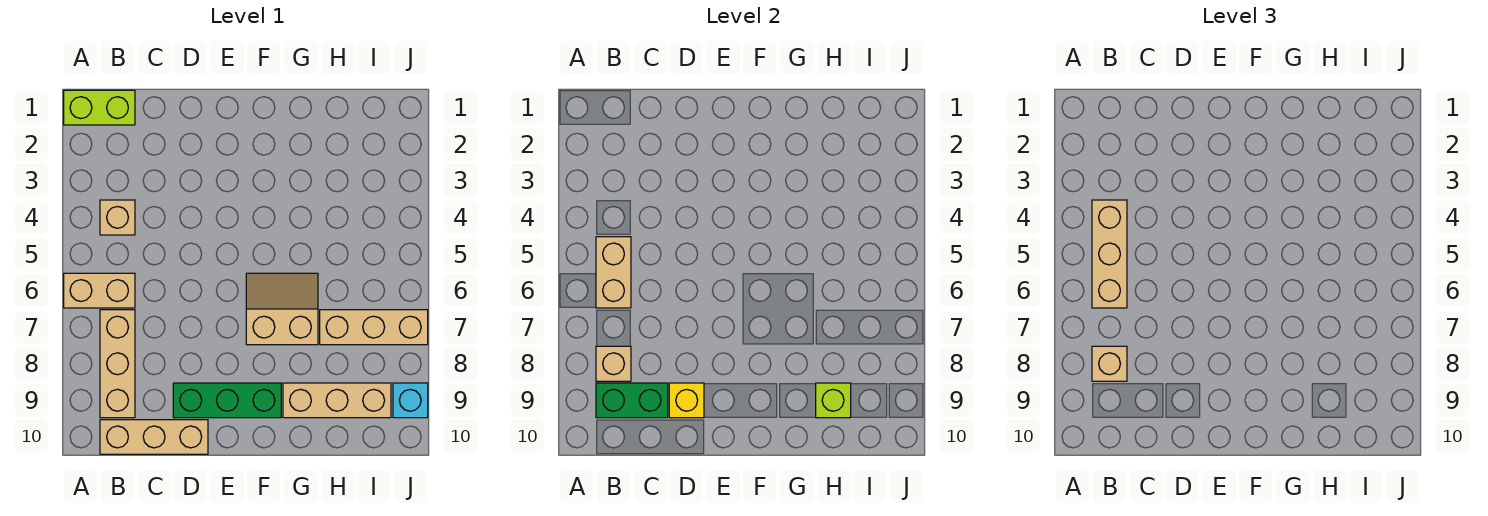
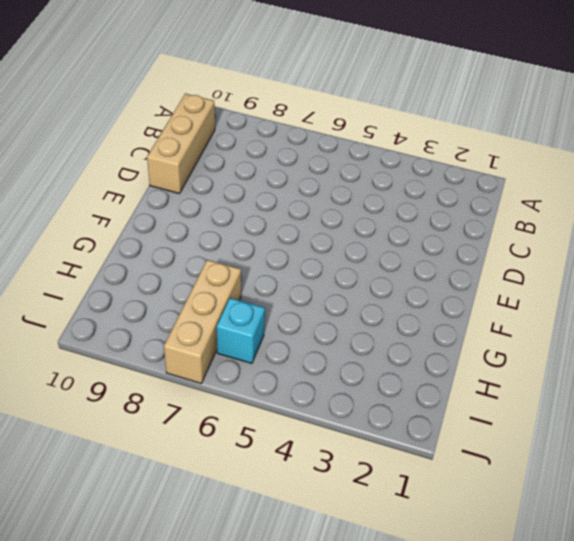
cyan 1x1 brick [217,298,265,363] -> cyan 1x1 brick moved to [393,383,428,418]
none -> lime 1x2 brick [64,90,135,125]
none -> tan 1x2 brick [64,273,135,308]
none -> tan 1x1 brick [100,200,135,235]

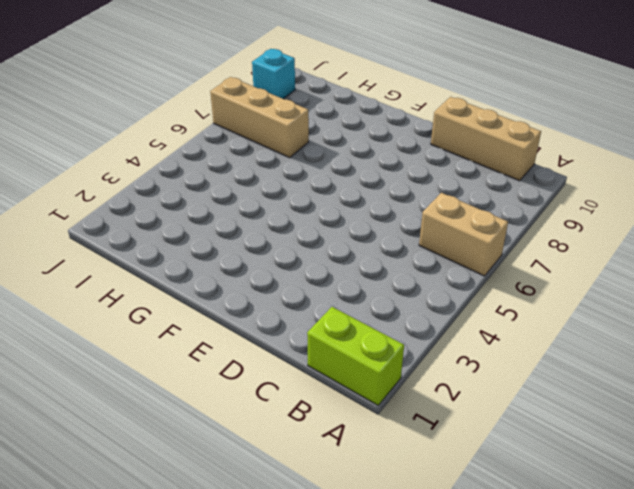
none -> tan 1x1 brick [100,200,135,235]
none -> tan 1x3 brick [100,310,135,418]
none -> green 1x3 brick [173,383,281,418]

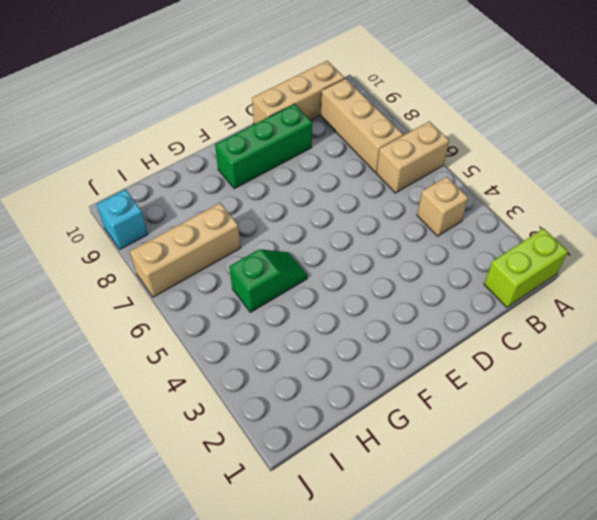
green 1x2 slope [229,249,307,312] -> none
none -> tan 2x2 slope [246,273,318,345]
none -> tan 1x3 brick [283,383,391,418]
none -> tan 1x2 brick [596,237,631,308]

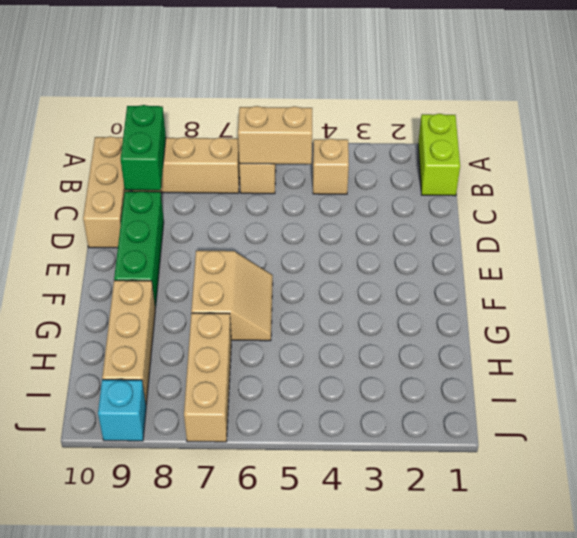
none -> tan 1x1 brick [596,346,631,381]
none -> yellow 1x1 brick [669,383,704,418]
none -> lime 1x1 brick [816,383,851,418]

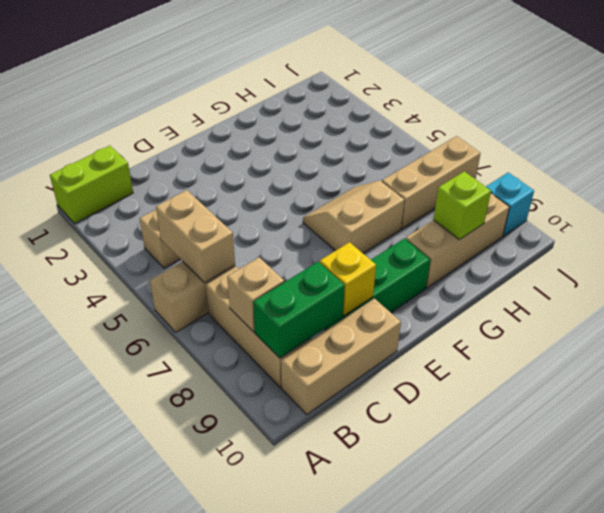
none -> tan 1x3 brick [1092,200,1127,308]
none -> tan 1x1 brick [1092,346,1127,381]

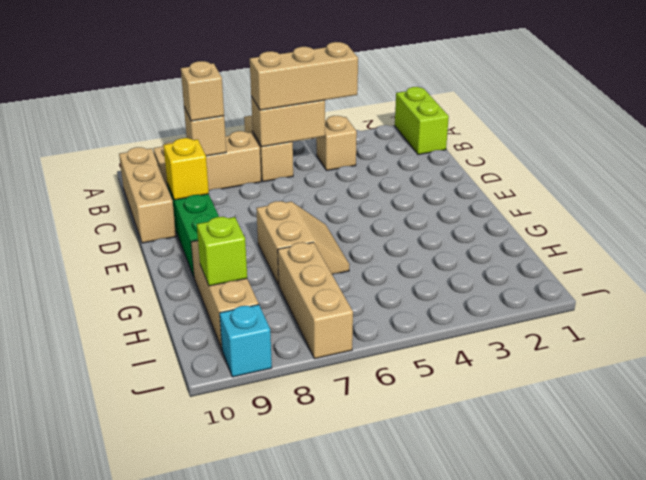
none -> green 1x2 brick [596,383,668,418]

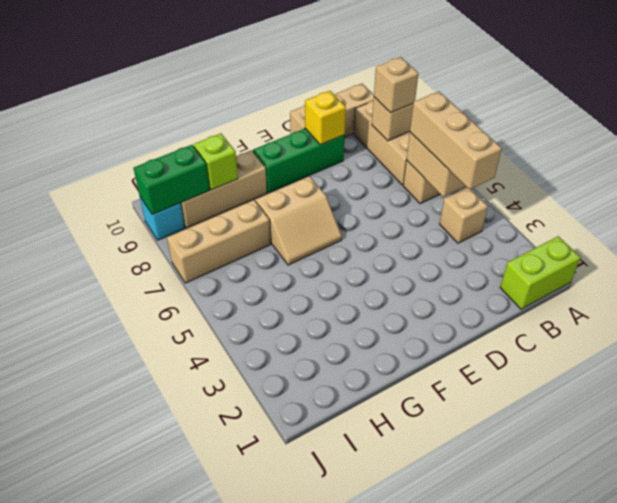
green 1x2 brick [133,145,210,215] -> green 1x2 brick moved to [596,383,668,418]

